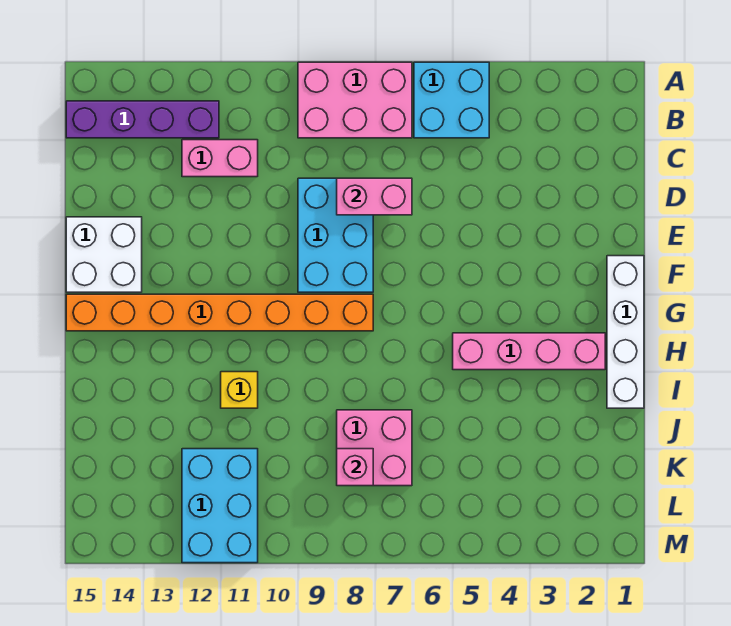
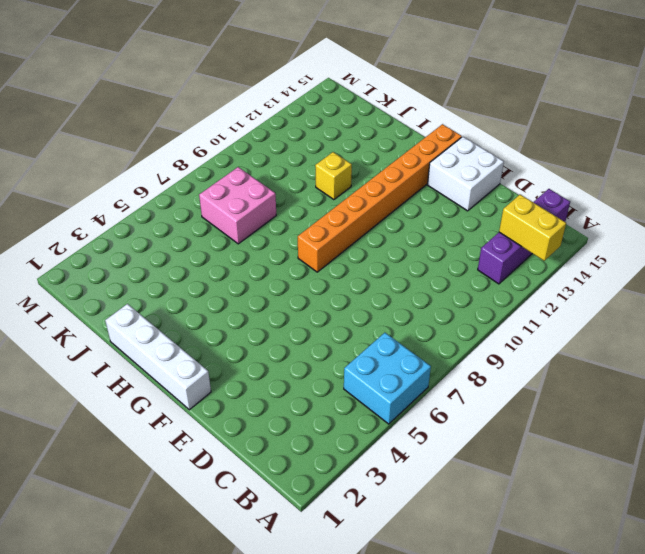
yellow 1x2 brick [499,195,566,261] -> none
none -> pink 2x3 brick [298,62,412,138]
none -> pink 1x2 brick [182,140,258,177]
none -> cyan 2x3 brick [298,178,373,292]

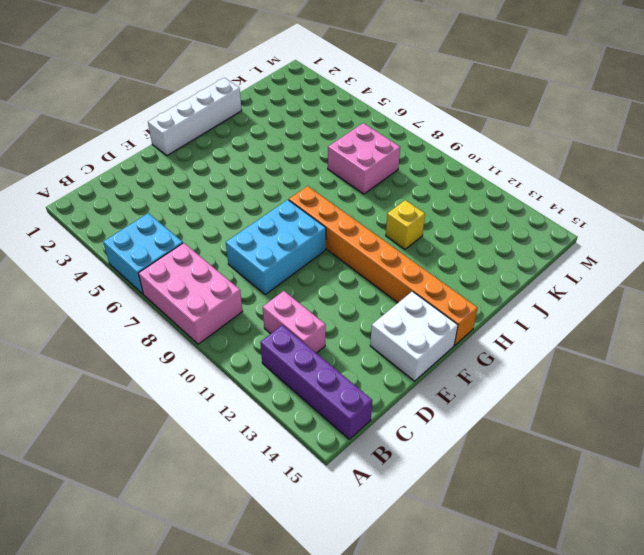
none -> pink 1x4 brick [453,333,605,370]
none -> cyan 2x3 brick [182,449,258,563]
none -> pink 1x2 brick [337,178,412,215]

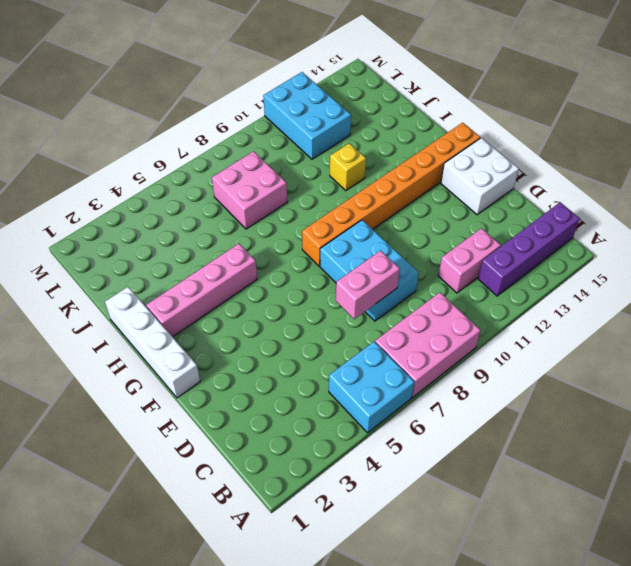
none -> pink 1x1 brick [337,449,373,486]

